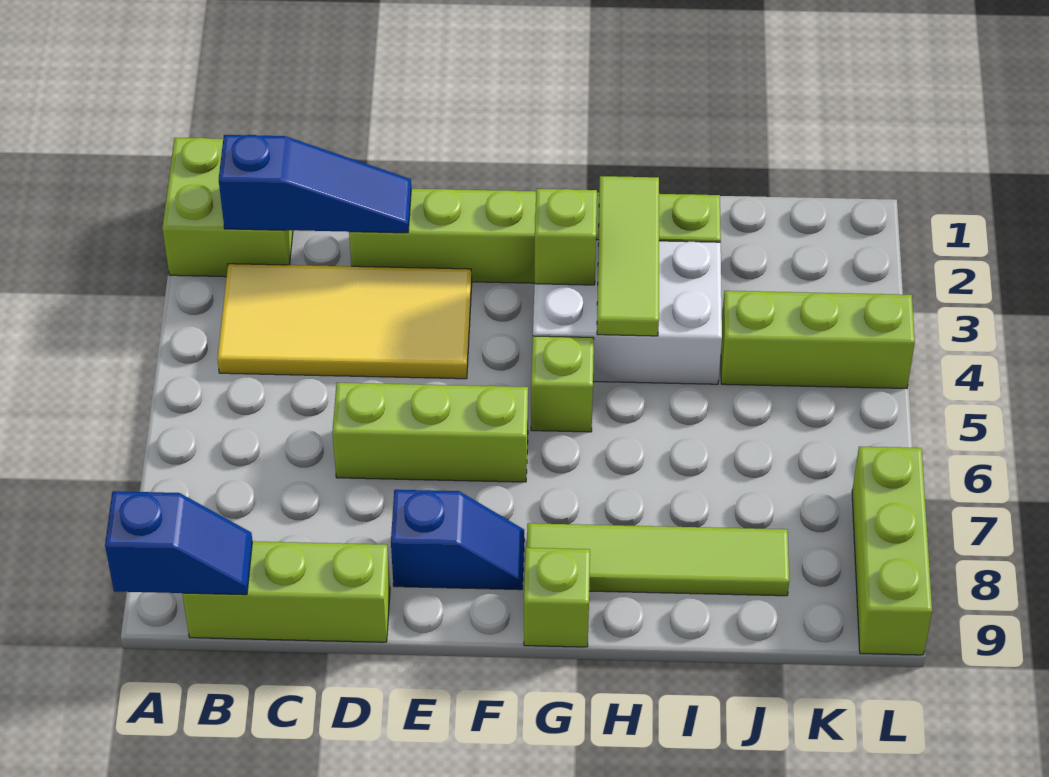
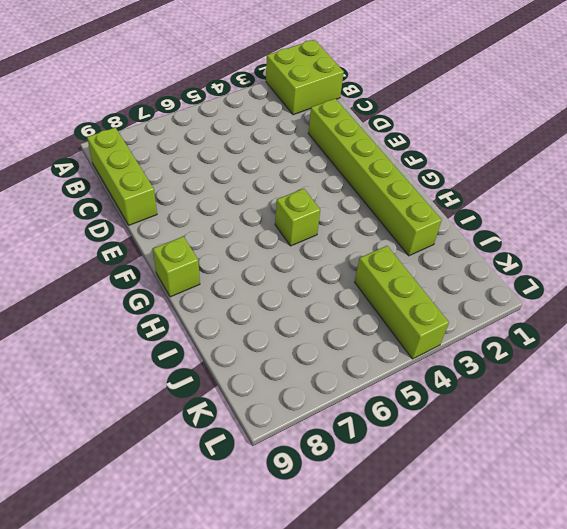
none -> yellow 2x4 tile [217,264,472,379]
none -> lime 1x3 brick [332,383,528,482]
none -> blue 1x2 slope [391,490,524,590]

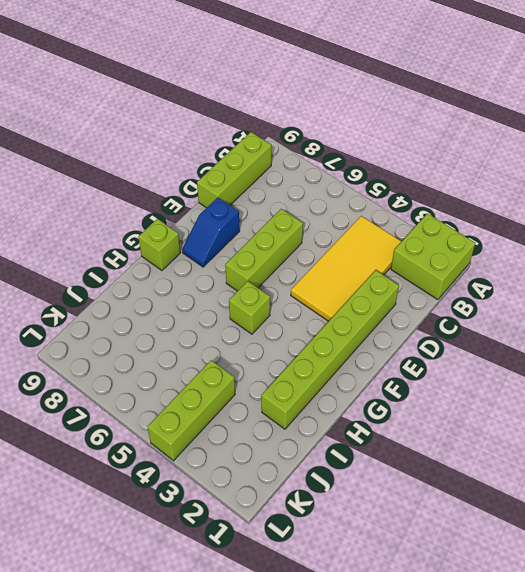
none -> white 2x3 brick [533,240,722,384]
none -> lime 1x4 tile [527,523,789,596]
none -> lime 1x3 brick [852,447,932,655]

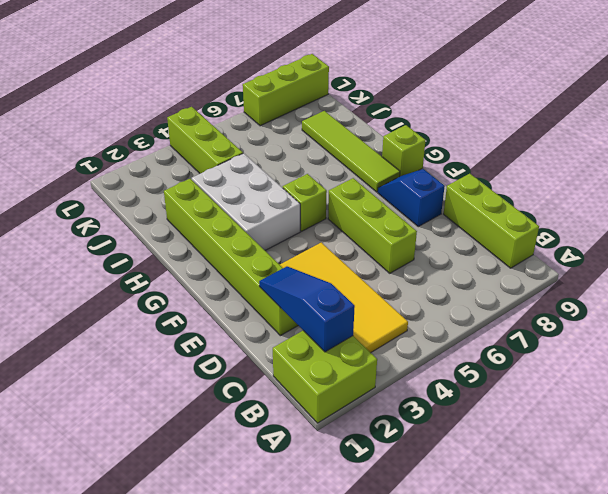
none -> blue 1x2 slope [105,491,252,595]
none -> lime 1x1 brick [535,189,597,285]
none -> lime 1x3 tile [597,176,659,336]

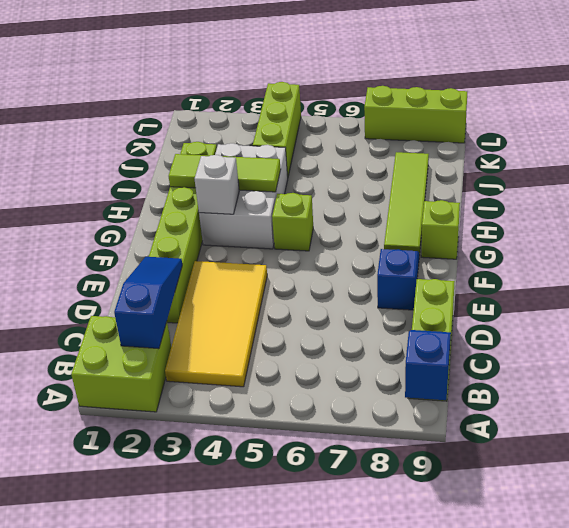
white 1x1 brick [195,155,239,214] -> lime 1x1 brick [535,189,597,285]
none -> lime 1x3 brick [332,383,528,482]

